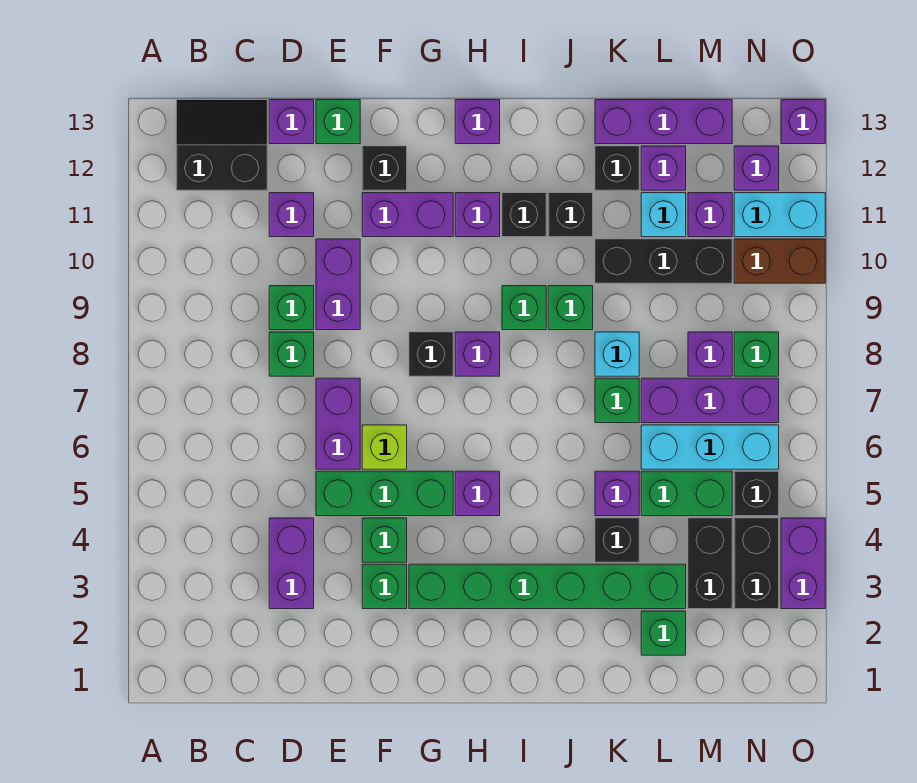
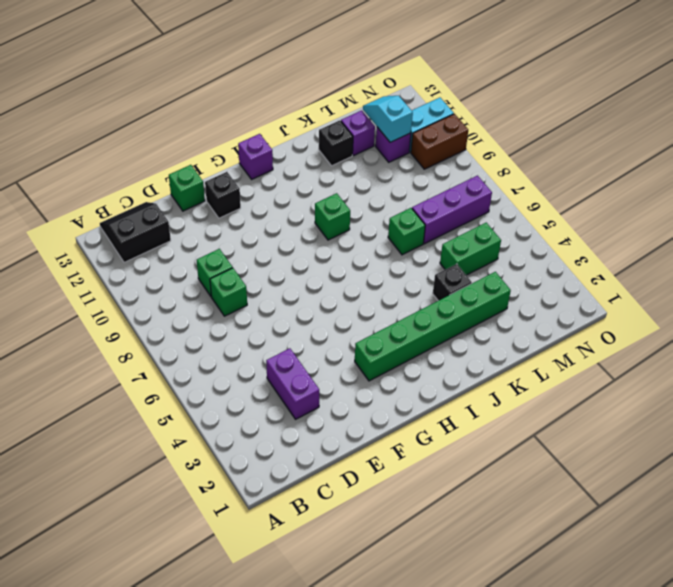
cyan 1x2 slope [363,96,413,142] -> none
none -> purple 1x1 brick [269,193,314,237]
none -> purple 1x1 brick [269,100,314,144]
none -> green 1x3 brick [316,471,453,516]
none -> purple 1x2 brick [316,378,360,469]

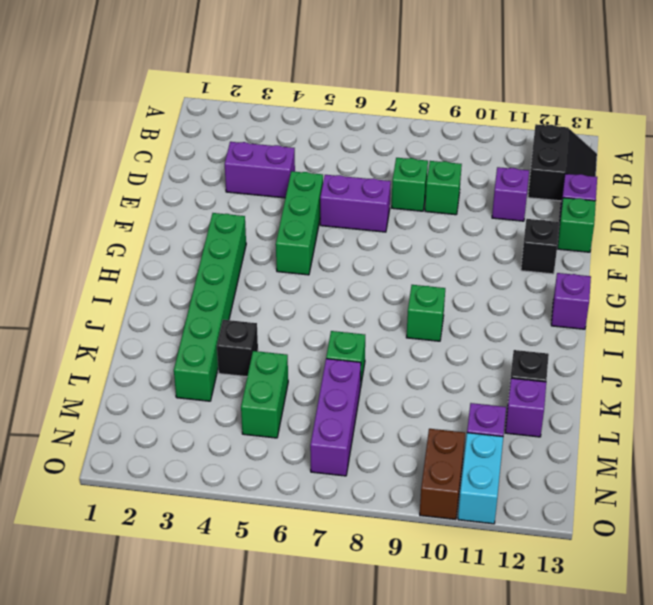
none -> purple 1x2 brick [316,239,360,330]
none -> green 1x1 brick [362,564,407,609]
none -> green 1x1 brick [362,518,407,562]
none -> lime 1x1 brick [362,425,407,469]

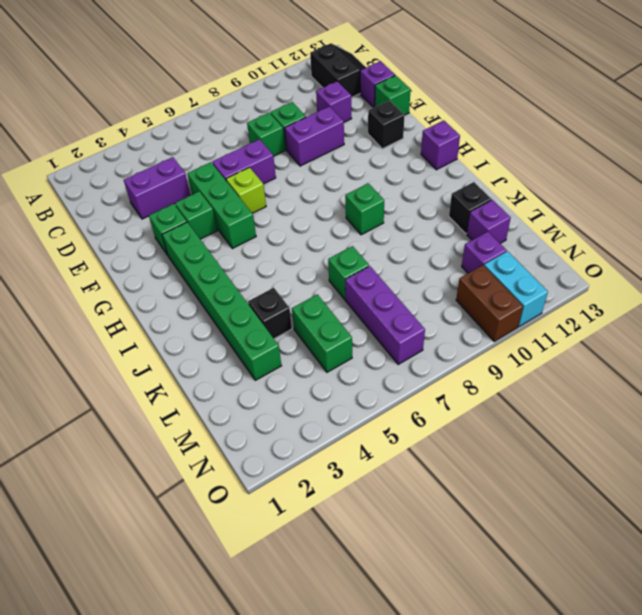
none -> purple 1x2 brick [362,193,453,237]
none -> black 1x1 brick [409,332,453,376]
none -> purple 1x1 brick [455,471,500,516]
none -> purple 1x1 brick [455,332,500,376]

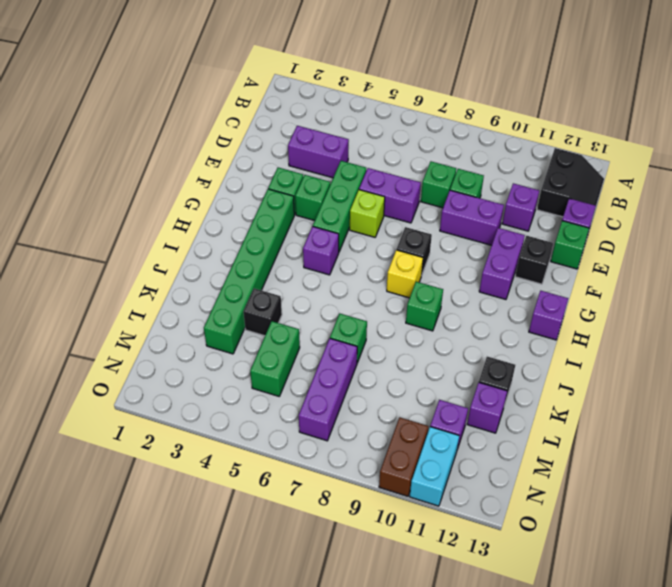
yellow 1x1 brick [387,250,423,298] -> purple 1x1 brick [455,332,500,376]
none -> purple 1x1 brick [455,193,500,237]
none -> black 1x1 brick [502,193,546,237]
none -> green 1x1 brick [548,286,593,330]
none -> black 1x1 brick [548,193,593,237]

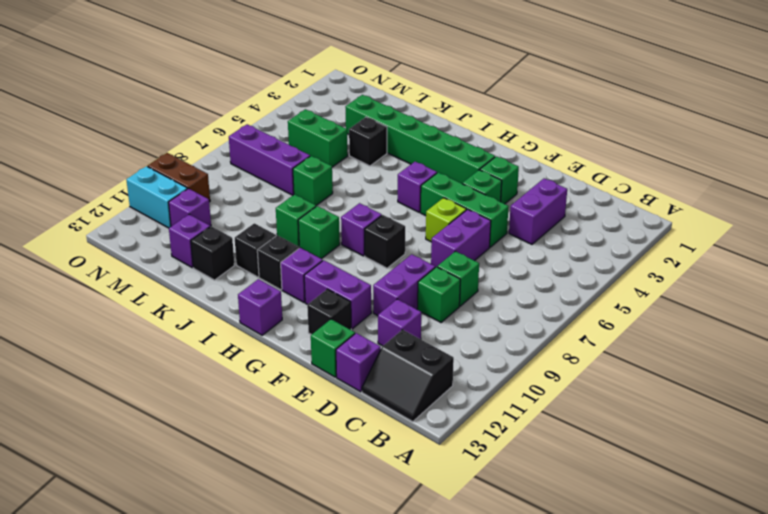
none -> purple 1x1 brick [595,471,639,516]
none -> cyan 1x1 brick [595,332,639,376]
none -> black 1x3 brick [595,239,732,283]
none -> purple 1x3 brick [595,100,732,144]

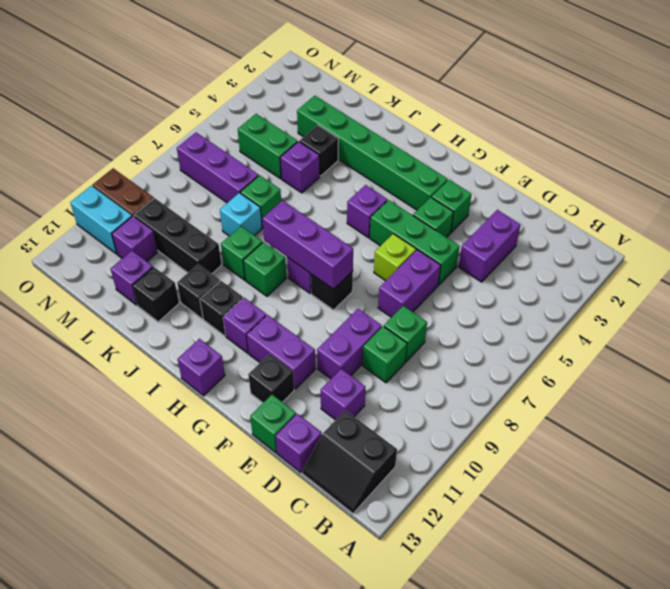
purple 1x3 brick [262,201,353,289] -> purple 1x3 brick moved to [595,100,732,144]
none -> green 1x1 brick [641,611,686,655]
none -> cyan 1x3 brick [641,425,779,469]
none -> cyan 1x1 brick [641,193,686,237]
none -> black 1x2 brick [688,518,732,609]

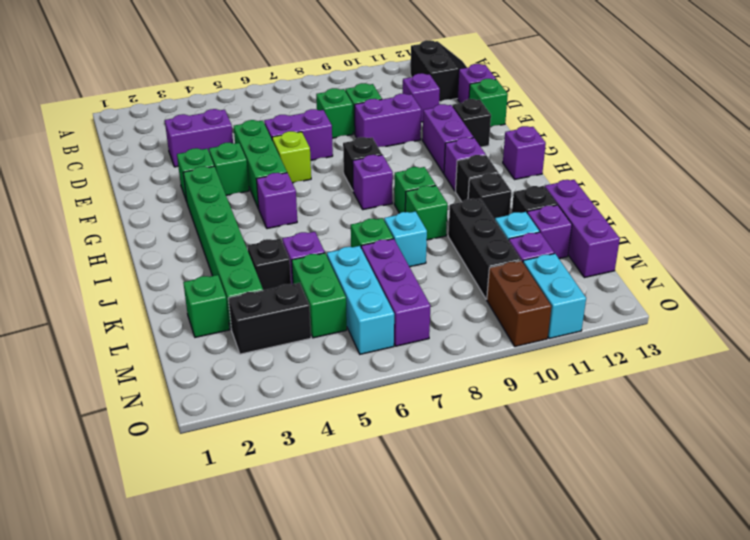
none -> purple 1x1 brick [688,332,732,376]
none -> black 1x2 brick [734,518,779,609]
none -> black 1x1 brick [734,471,779,516]
none -> green 1x1 brick [734,332,779,376]

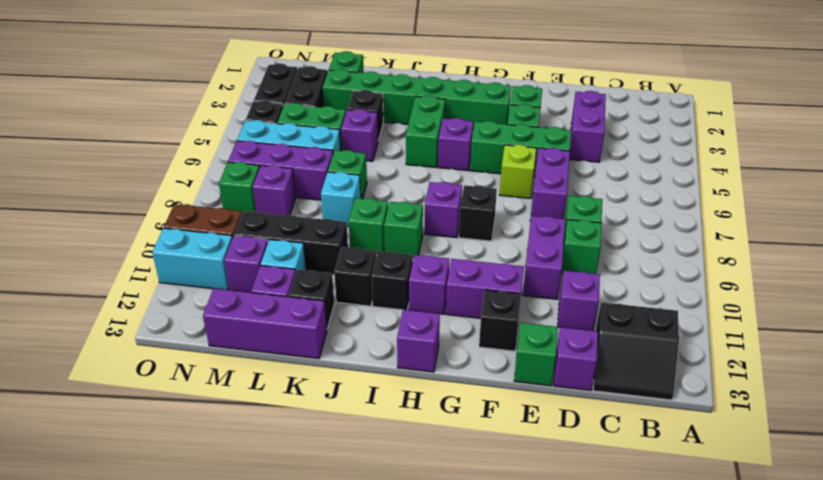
green 1x2 brick [406,96,445,167] -> none
none -> purple 1x1 brick [734,146,779,190]
none -> purple 1x2 brick [781,518,825,609]
none -> purple 1x1 brick [781,100,825,144]

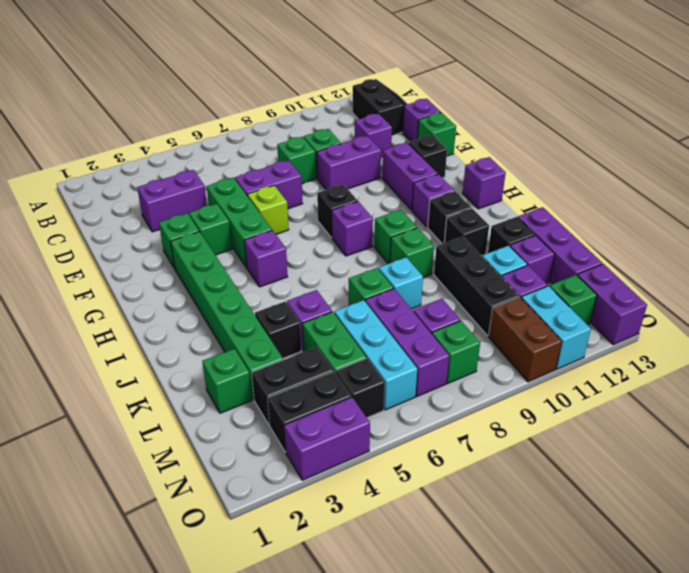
green 1x1 brick [550,275,597,324] -> purple 1x1 brick [734,146,779,190]
purple 1x2 brick [577,264,647,345] -> purple 1x1 brick [781,100,825,144]

